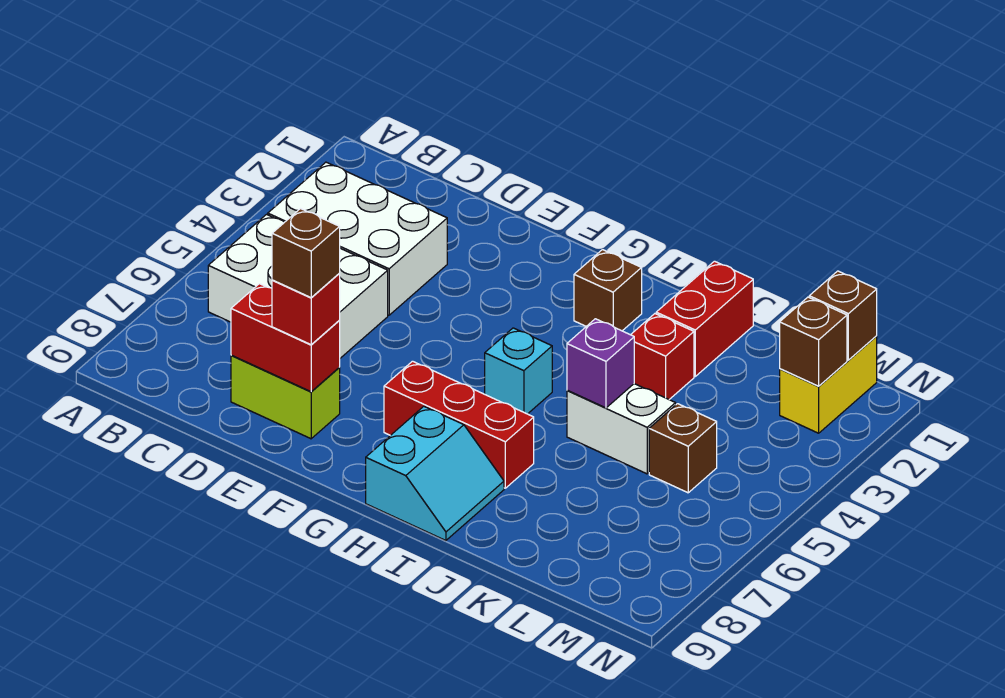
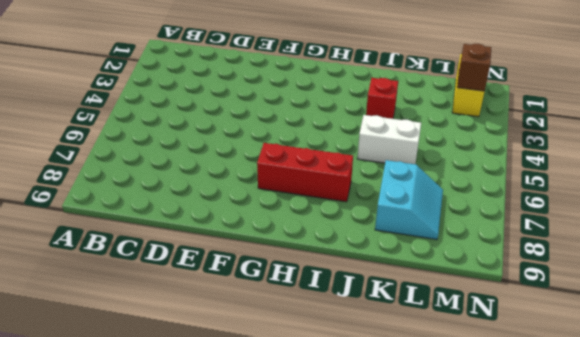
cyan 2x2 slope [375,160,443,240] -> cyan 2x2 slope moved to [366,406,504,541]
none -> white 2x3 brick [268,162,447,315]
none -> white 2x3 brick [208,215,388,358]
none -> lime 1x2 brick [231,355,340,439]

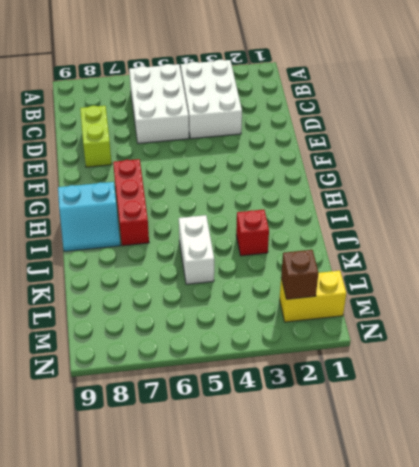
none -> brown 1x1 brick [574,250,642,331]
none -> cyan 1x1 brick [485,328,552,414]
none -> red 1x2 brick [656,261,753,376]

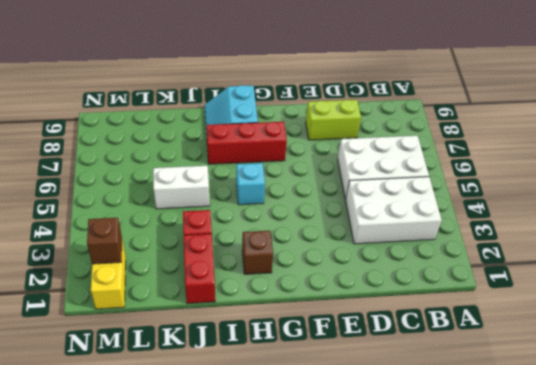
none -> brown 1x1 brick [649,404,717,493]
none -> red 1x2 brick [231,284,340,392]
none -> purple 1x1 brick [567,319,634,408]

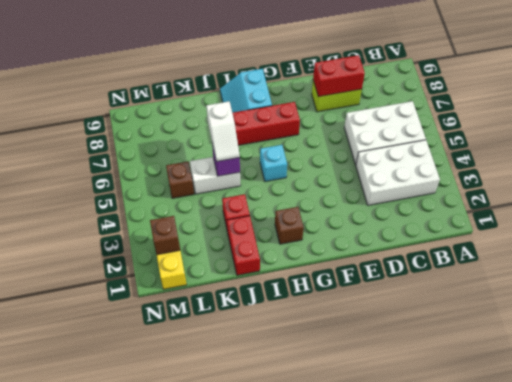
white 1x2 slope [206,101,240,162] -> none
none -> brown 1x1 brick [809,271,877,360]
none -> red 1x1 brick [272,274,340,345]
none -> brown 1x1 brick [272,209,340,298]

